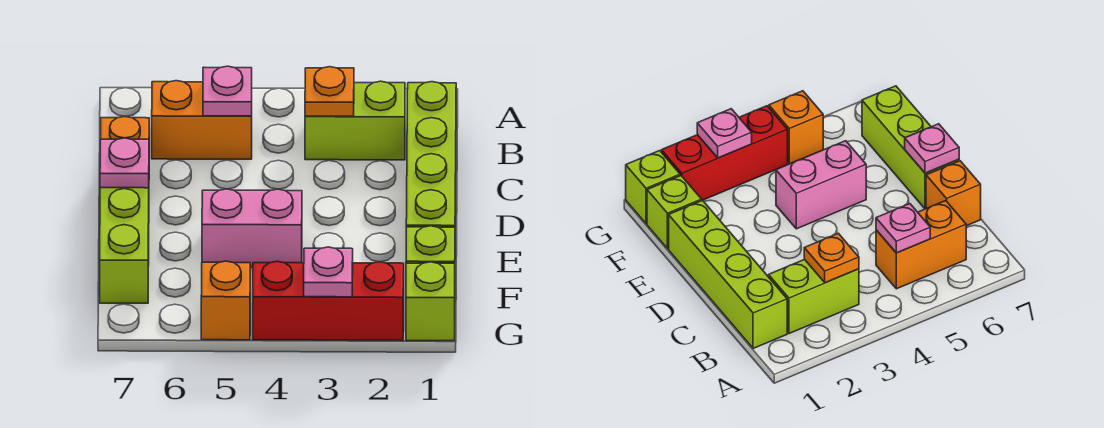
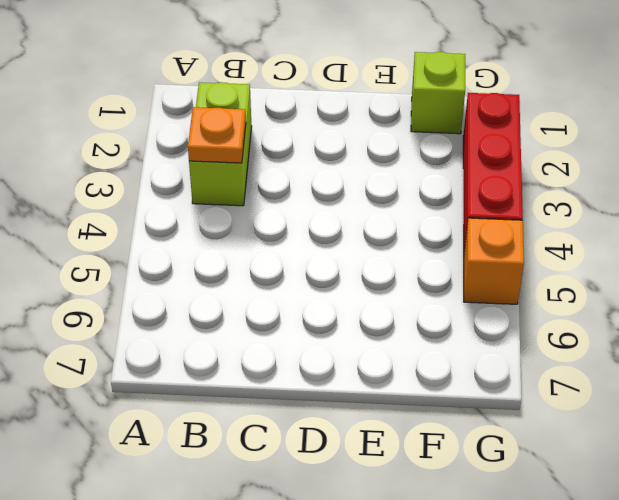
none -> lime 1x4 brick [406,82,456,227]
none -> orange 1x2 brick [152,81,252,159]
none -> orange 1x1 brick [101,116,149,139]

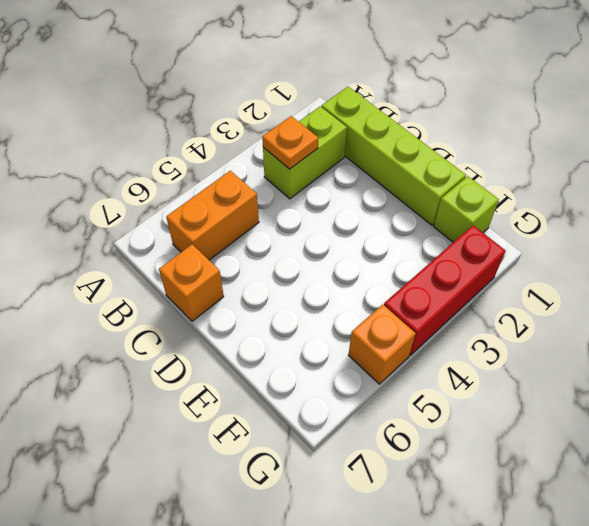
none -> lime 1x3 brick [100,188,149,303]
none -> pink 1x2 brick [202,189,302,268]
none -> lime 1x1 brick [406,262,455,341]

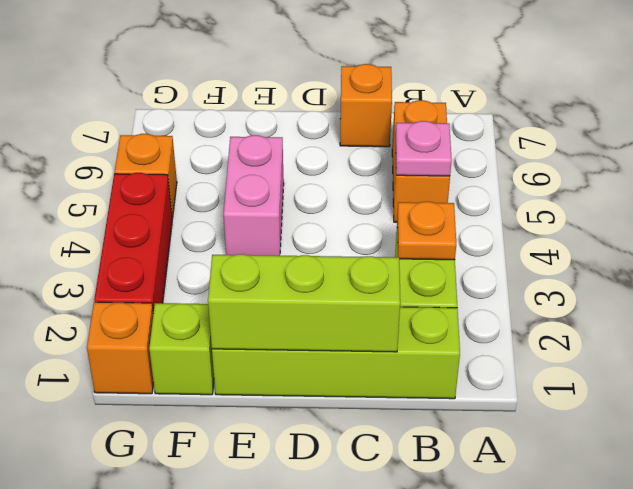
lime 1x3 brick [208,254,400,352] -> lime 1x3 brick moved to [100,188,149,303]
orange 1x1 brick [87,302,154,394] -> lime 1x1 brick [406,262,455,341]
none -> pink 1x1 plate [100,138,149,188]
none -> pink 1x1 plate [304,247,353,297]

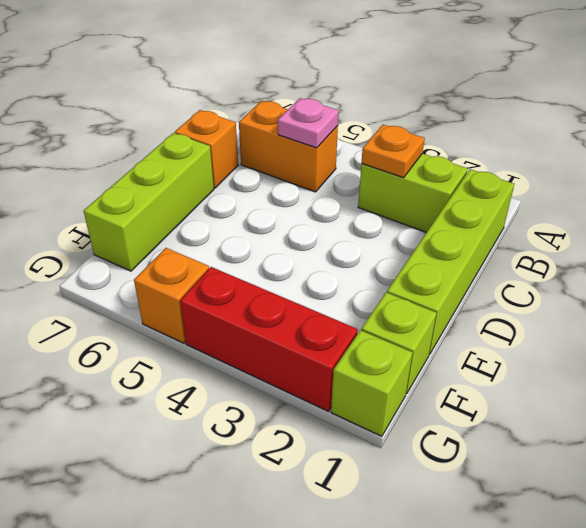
none -> pink 1x2 brick [202,189,302,268]
none -> pink 1x1 plate [100,138,149,188]
none -> pink 1x1 plate [304,247,353,297]

